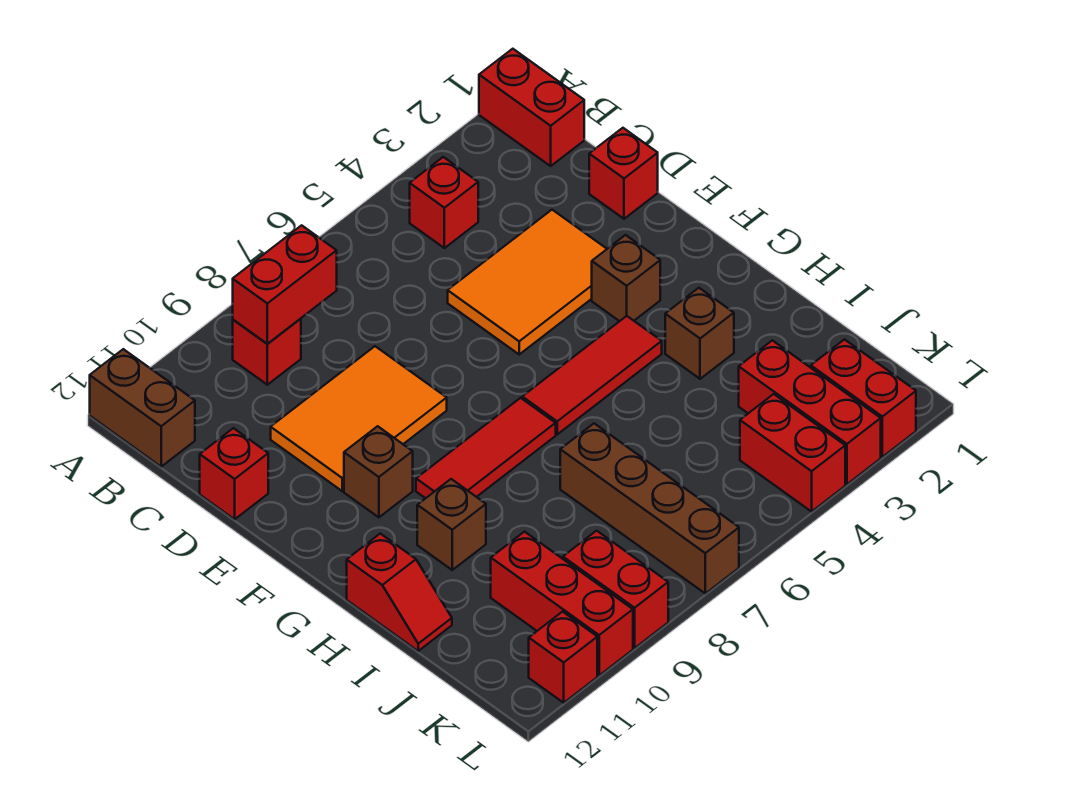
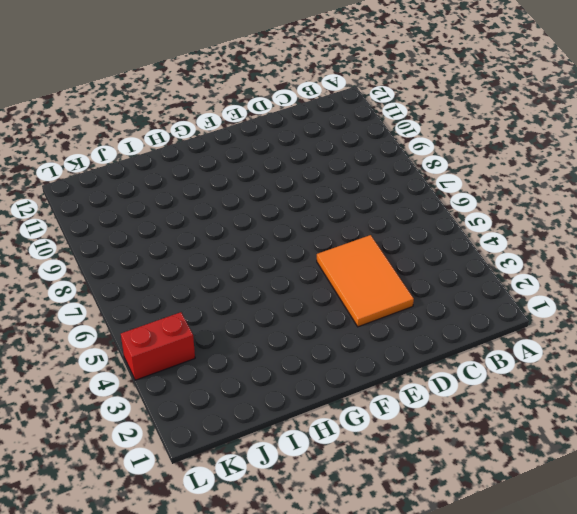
none -> red 1x2 brick [479,49,584,166]
none -> brown 1x2 brick [90,349,195,467]
none -> red 1x1 brick [410,157,478,248]

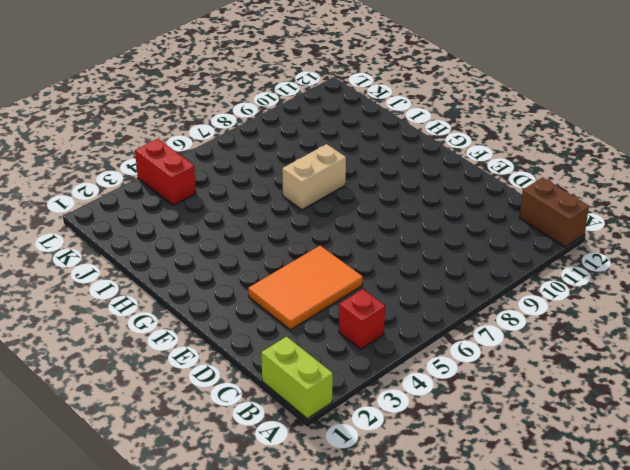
lime 1x2 brick [261,337,333,418] -> red 1x2 brick [479,49,584,166]
tan 1x2 brick [282,144,346,210] -> none
none -> red 1x1 brick [233,319,301,385]
none -> red 1x1 brick [589,128,658,219]
none -> orange 2x3 tile [271,346,447,491]

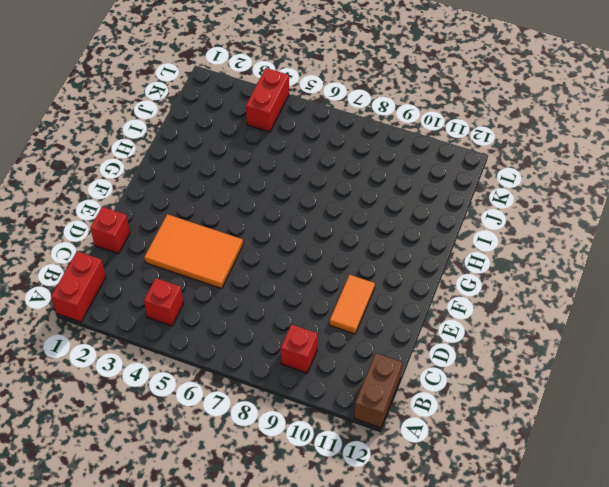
orange 1x2 tile [330,275,375,334] -> orange 2x3 tile [271,346,447,491]
none -> red 1x1 brick [200,428,268,519]
none -> brown 1x1 brick [592,235,660,321]
none -> brown 1x1 brick [344,426,413,517]

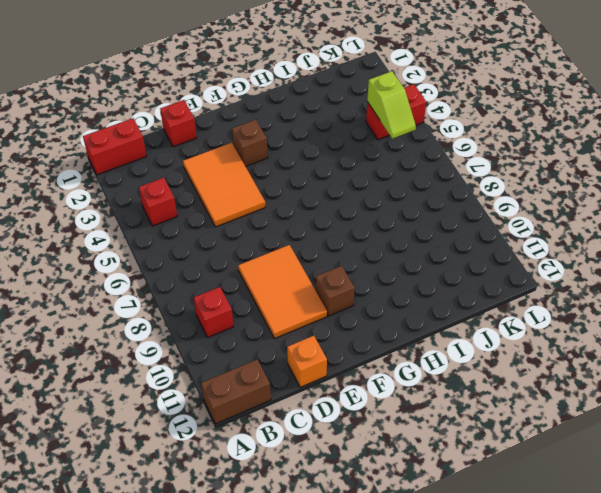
orange 1x1 brick [287,335,327,387] -> red 1x1 brick [200,428,268,519]
lime 1x2 slope [367,71,416,139] -> none
none -> red 1x3 tile [522,316,662,434]
none -> red 1x3 tile [416,398,556,498]
none -> brown 1x1 brick [665,288,734,379]

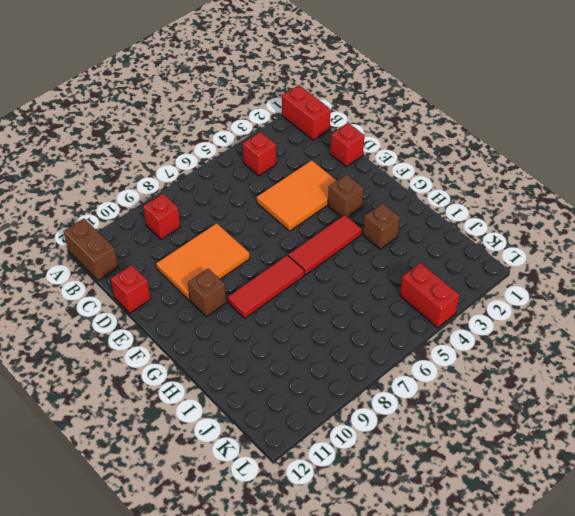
none -> brown 1x1 brick [417,479,486,570]
none -> red 1x2 slope [347,534,452,651]
none -> brown 1x4 brick [560,424,739,593]

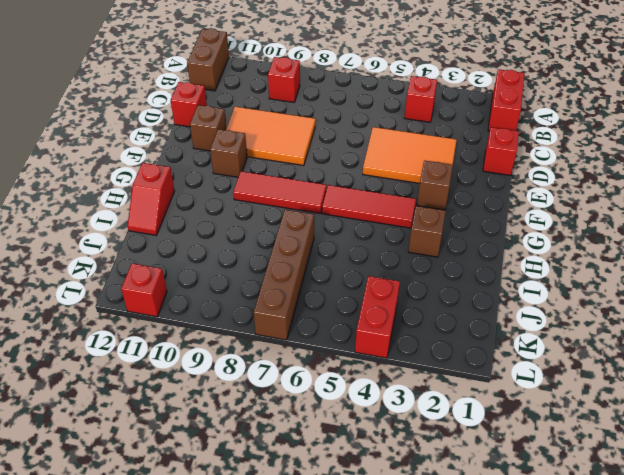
brown 1x1 brick [190,105,226,151] -> brown 1x1 brick moved to [417,479,486,570]
none -> red 1x3 brick [739,340,881,484]
none -> red 1x3 brick [491,532,633,675]
none -> red 1x2 brick [811,340,916,457]

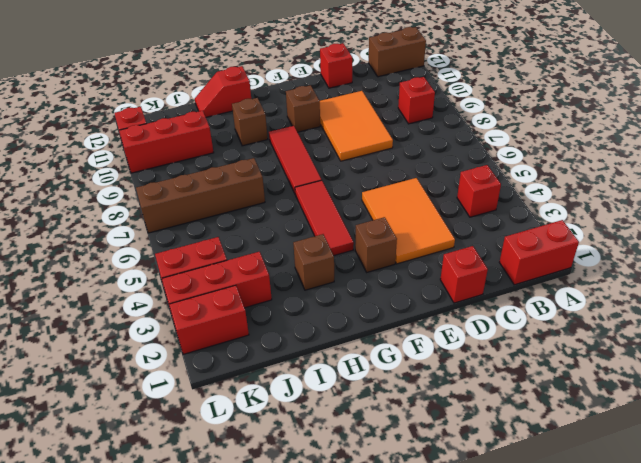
none -> red 1x2 brick [563,531,668,648]
none -> red 1x2 brick [233,225,337,344]

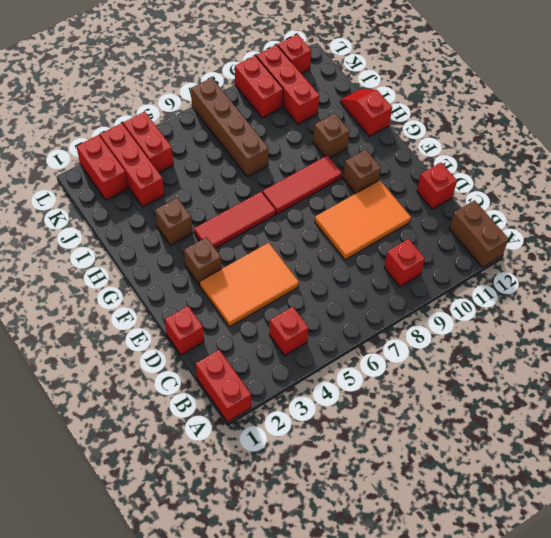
none -> red 1x2 brick [233,225,337,344]

